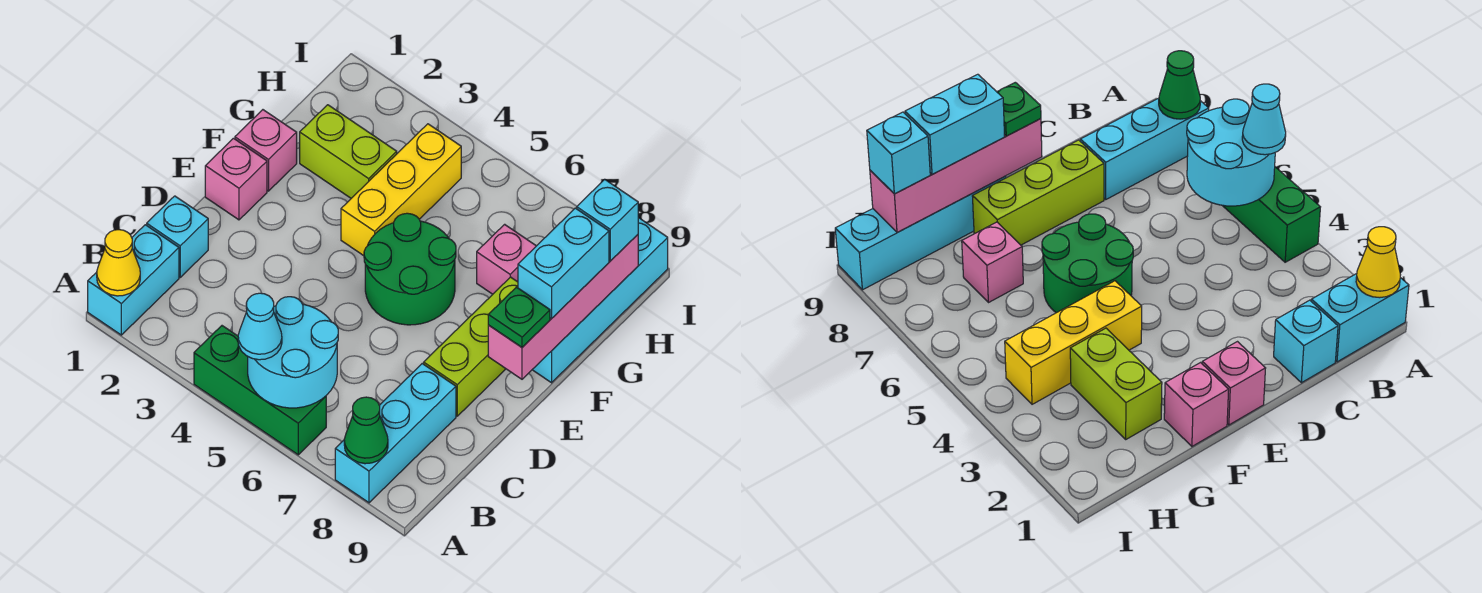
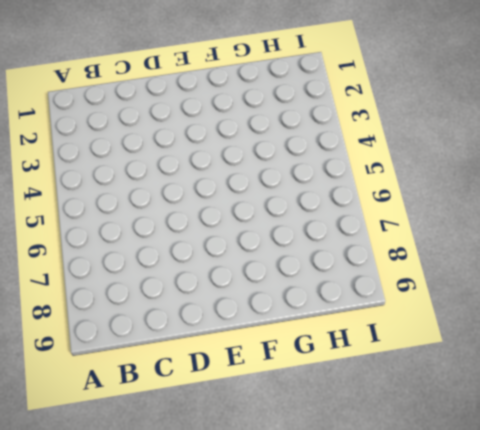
none -> cyan 1x2 brick [88,225,179,335]
none -> green 1x3 brick [194,326,326,455]
none -> cyan 1x3 brick [335,364,456,503]

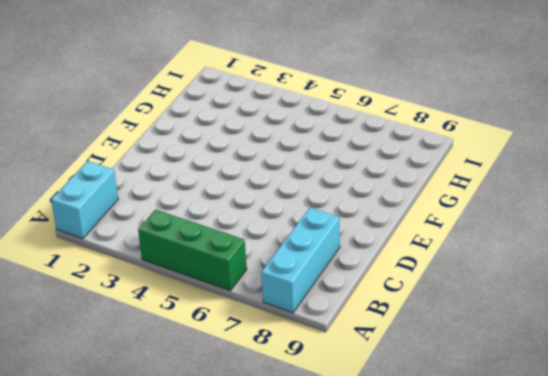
none -> cyan 1x1 brick [147,196,208,277]
none -> lime 1x3 brick [424,277,518,416]
none -> pink 1x1 brick [205,138,267,220]

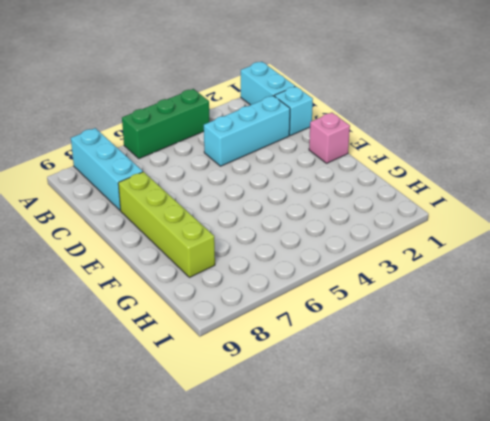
cyan 1x3 brick [204,96,290,166] -> none
lime 1x4 brick [118,172,215,277] -> lime 1x3 brick [424,277,518,416]
none -> green 2x2 round brick [364,213,456,325]
none -> pink 1x1 brick [235,110,297,191]
none -> yellow 1x3 brick [341,124,461,256]

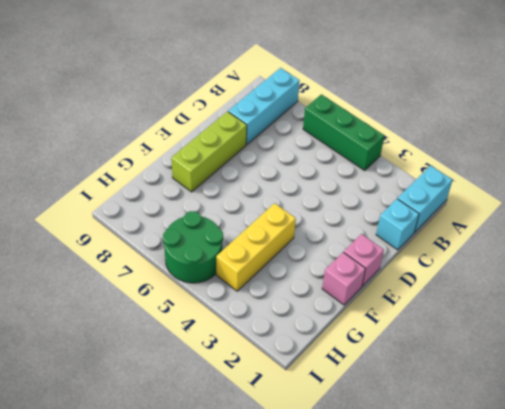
green 2x2 round brick [163,211,223,283] -> green 2x2 round brick moved to [364,213,456,325]
none -> cyan 1x4 brick [532,218,668,383]
none -> lime 1x2 brick [300,105,397,198]
none -> pink 1x1 brick [477,224,536,294]

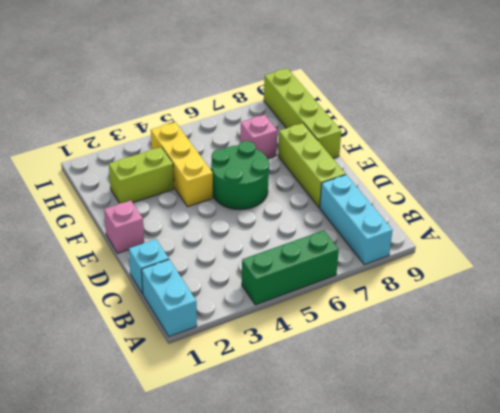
lime 1x4 brick [264,68,341,158] -> cyan 1x4 brick [532,218,668,383]
none -> pink 1x1 brick [235,110,297,191]
none -> yellow 1x1 cone [97,230,140,296]
none -> cyan 2x2 round brick [248,297,338,408]

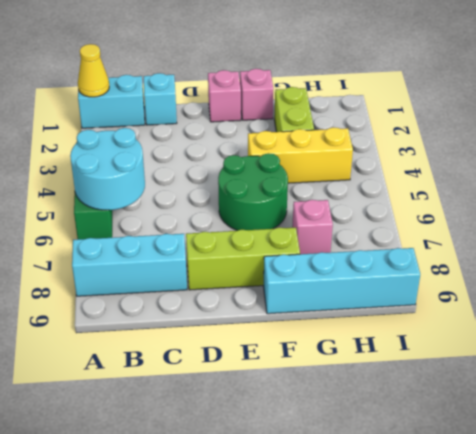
none -> green 1x1 cone [344,397,388,464]
none -> pink 1x4 brick [488,235,638,379]
none -> cyan 1x1 cone [238,293,282,360]

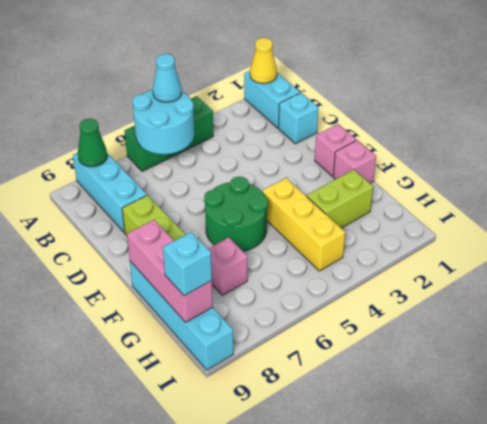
pink 1x3 brick [127,220,213,323] -> pink 1x4 brick [488,235,638,379]
none -> green 1x1 plate [488,287,550,347]
none -> cyan 1x2 brick [518,208,609,319]

